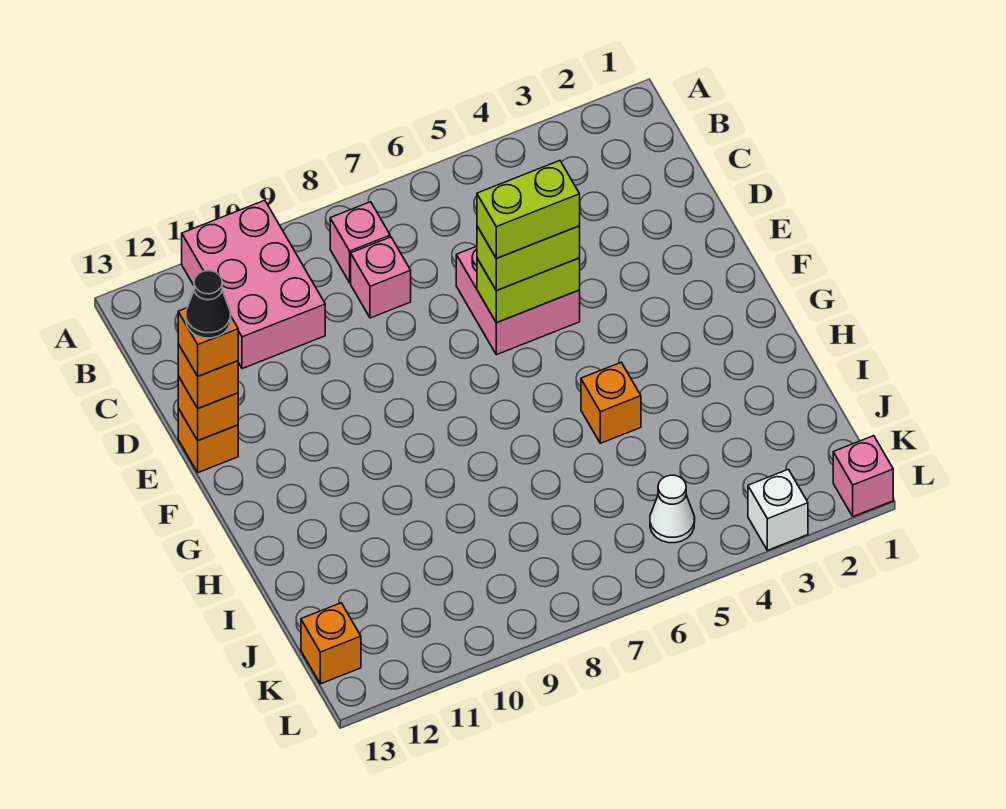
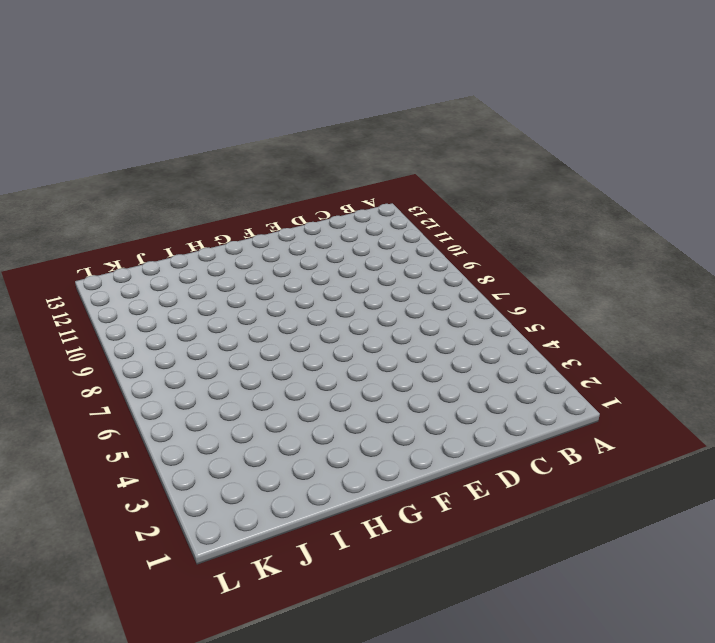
none -> pink 2x3 brick [182,200,325,369]
none -> pink 1x1 brick [330,202,390,283]
none -> pink 1x1 brick [351,237,411,318]

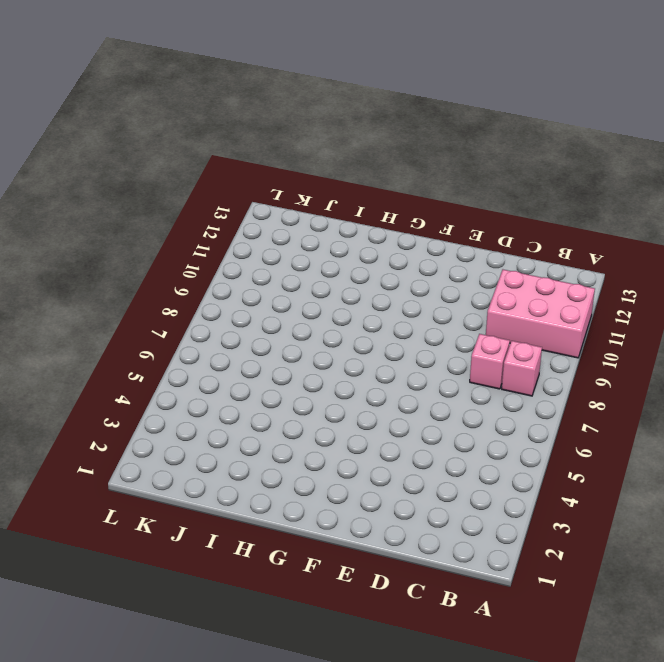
none -> pink 2x2 brick [456,246,580,355]
none -> orange 1x1 brick [178,408,238,473]
none -> orange 1x1 brick [581,363,641,443]

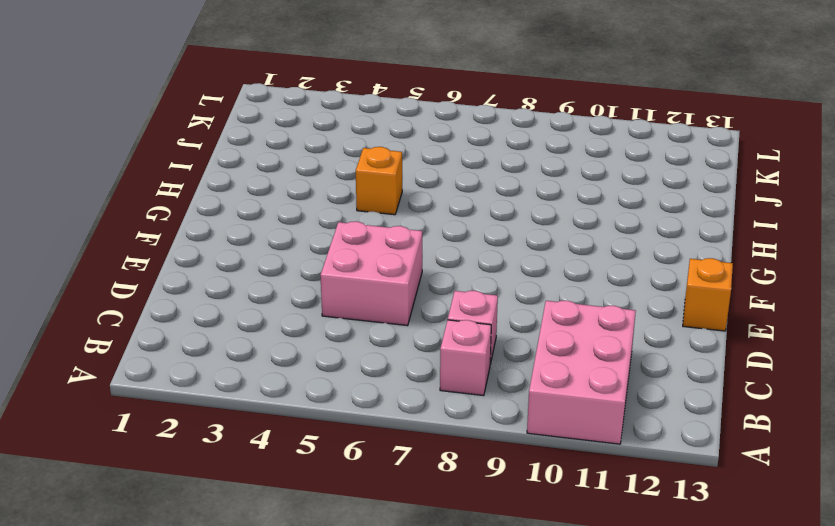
none -> white 1x1 cone [650,475,695,543]
none -> orange 1x1 brick [301,603,361,684]
none -> pink 1x1 brick [833,436,893,517]

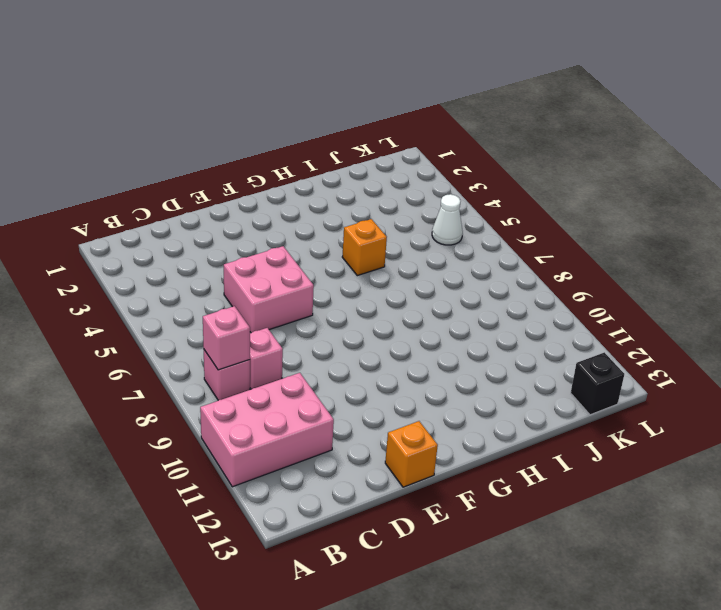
pink 1x1 brick [203,306,250,370] -> pink 1x1 brick moved to [833,436,893,517]
black 1x1 brick [571,352,624,415] -> orange 1x1 brick [301,603,361,684]
none -> white 1x1 brick [748,469,808,550]
none -> lime 1x2 brick [477,258,580,323]
none -> orange 1x1 brick [178,376,238,441]

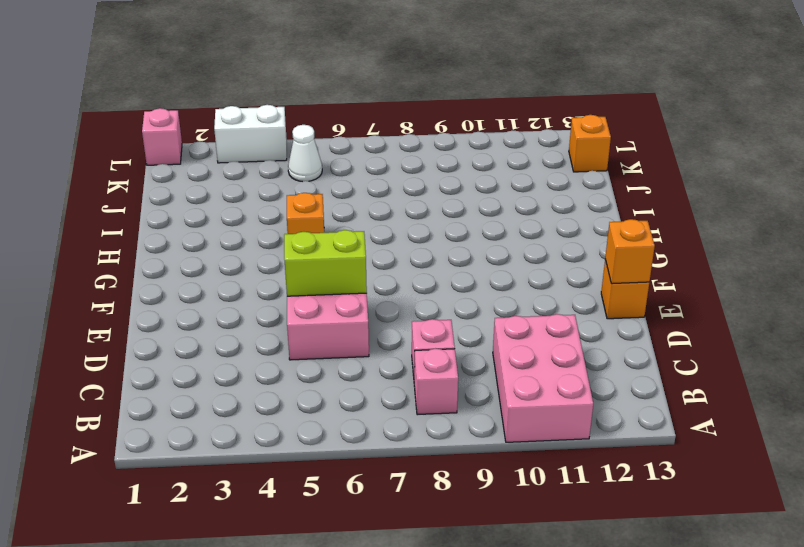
white 1x2 brick [214,105,287,163] -> white 1x1 brick [748,469,808,550]
none -> lime 1x2 brick [477,226,580,291]
none -> orange 1x1 brick [178,344,238,408]
none -> lime 1x2 brick [477,161,580,258]

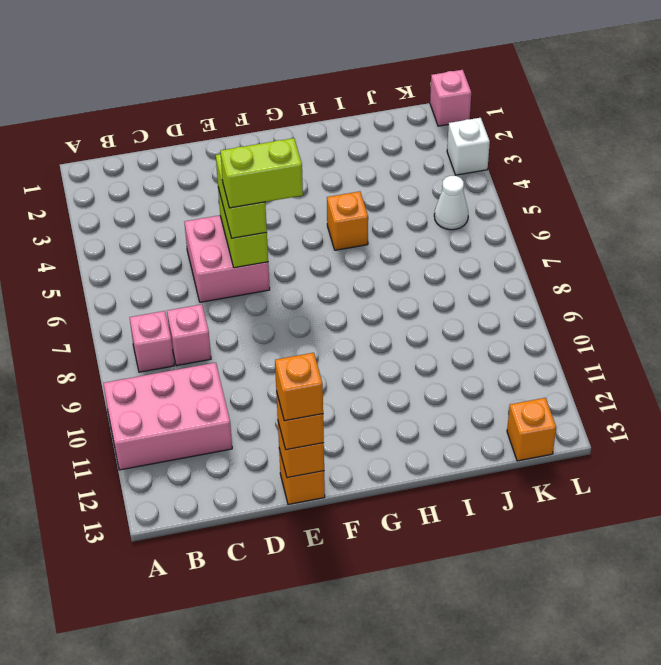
lime 1x2 brick [220,138,303,208] -> lime 1x2 brick turned to [477,161,580,258]
none -> black 1x1 cone [186,271,231,338]

